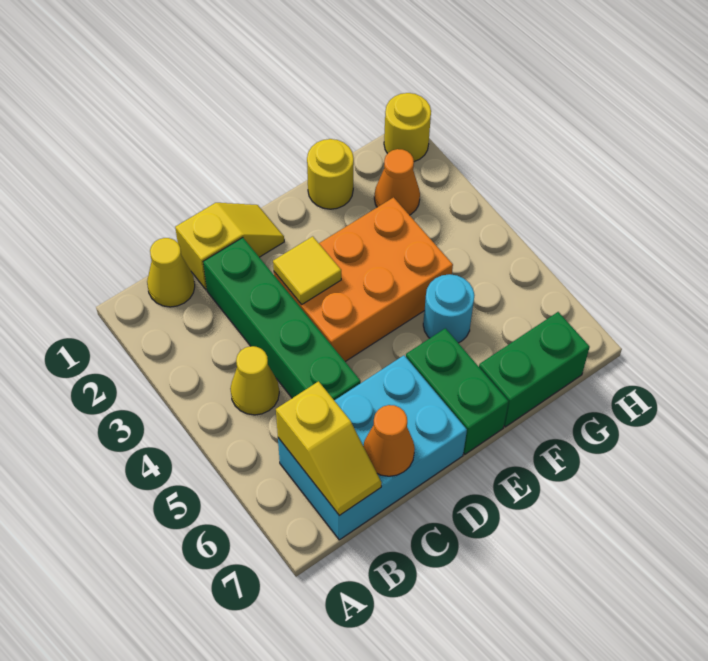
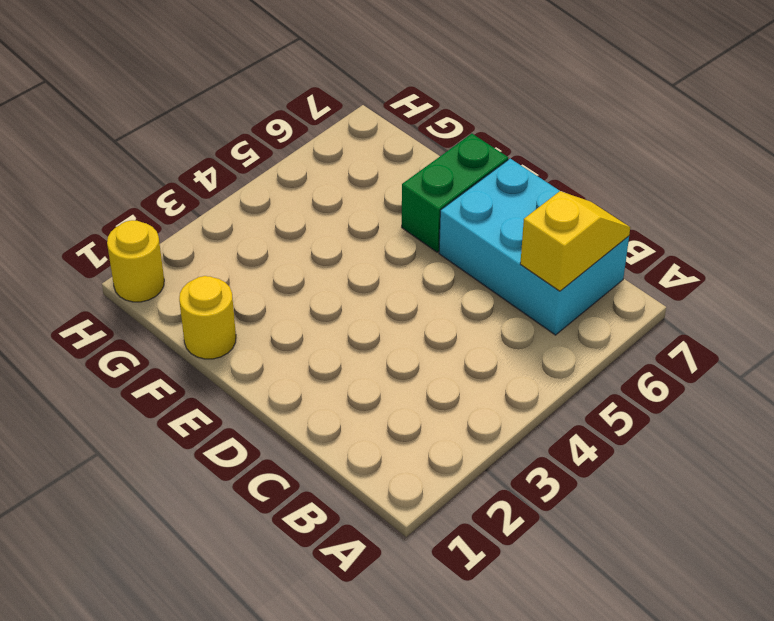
none -> yellow 1x1 cone [147,238,195,307]
none -> yellow 1x1 cone [230,346,279,415]
none -> yellow 1x2 slope [175,203,284,290]

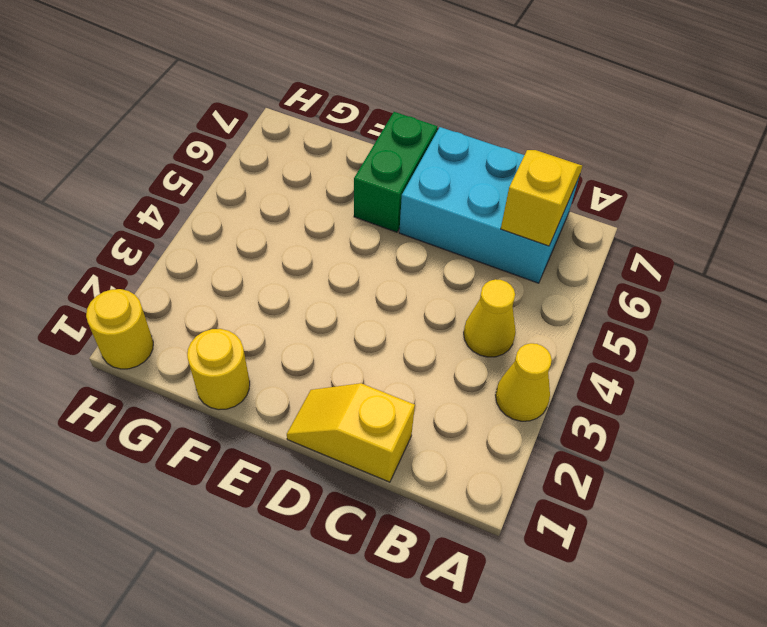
yellow 1x1 cone [496,343,552,421] -> yellow 1x1 cone moved to [147,238,195,307]
none -> green 1x4 brick [203,238,361,400]
none -> orange 2x3 brick [274,197,453,362]
none -> cyan 1x1 round brick [423,274,475,343]

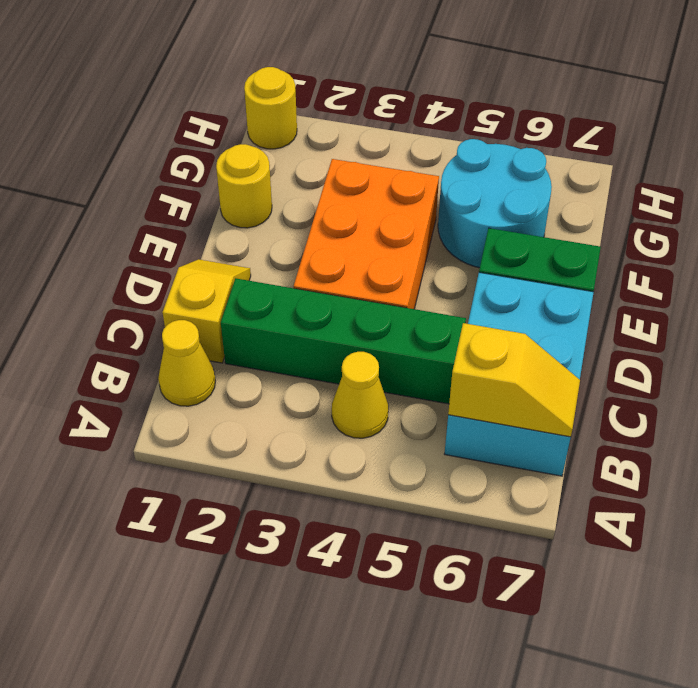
cyan 2x2 round brick [438,139,552,268] -> cyan 1x1 round brick [423,274,475,343]
none -> green 1x2 brick [479,312,590,427]
none -> orange 1x1 cone [374,149,420,215]
none -> orange 1x1 cone [363,405,415,476]

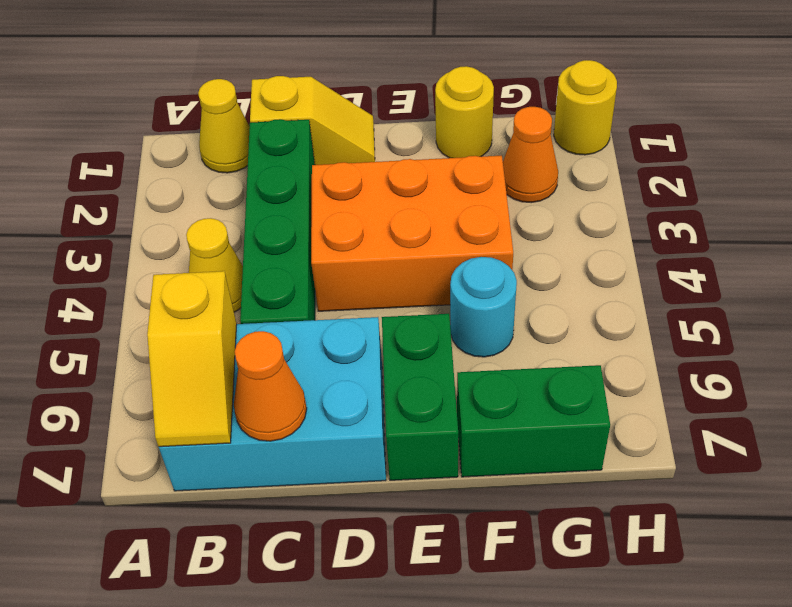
none -> yellow 1x1 tile [273,236,341,305]

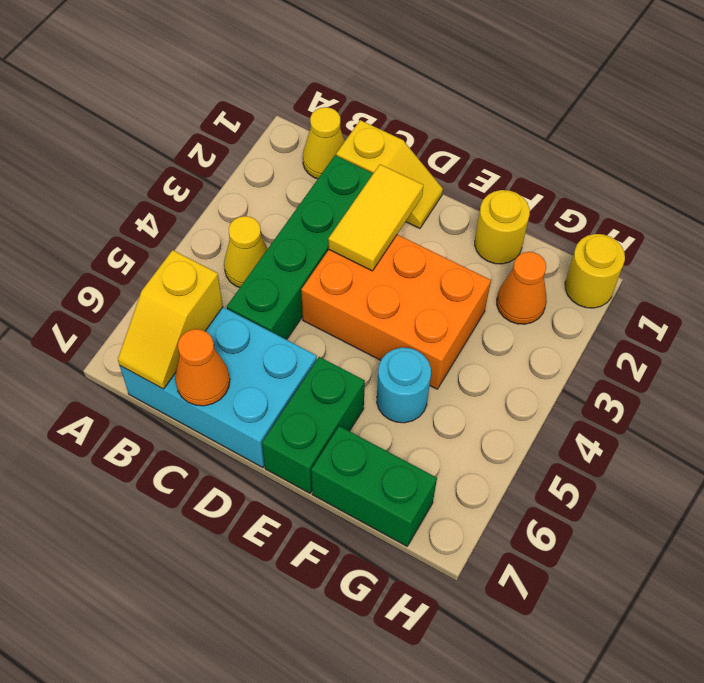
yellow 1x2 tile [328,164,423,271] -> yellow 1x1 tile [273,236,341,305]

